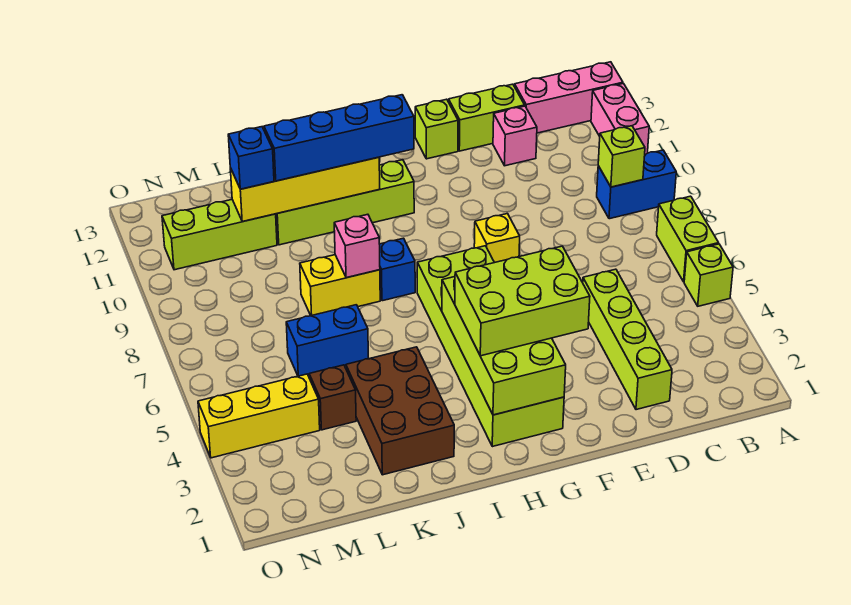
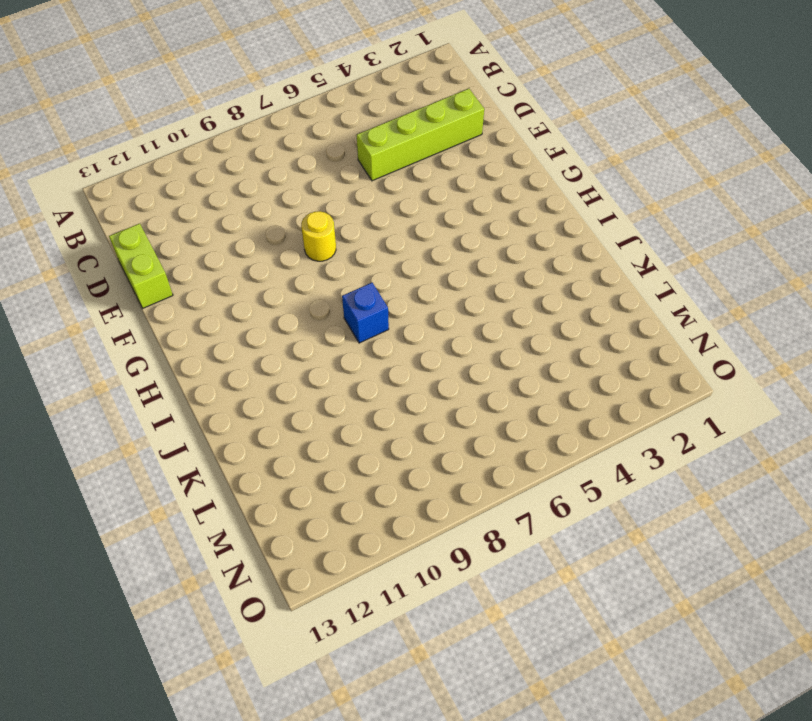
yellow 1x1 round brick [301,211,336,261] -> yellow 1x1 brick [474,214,520,263]
none -> lime 1x1 brick [684,244,733,306]
none -> lime 1x2 brick [657,196,719,282]
none -> blue 1x2 brick [597,150,676,219]

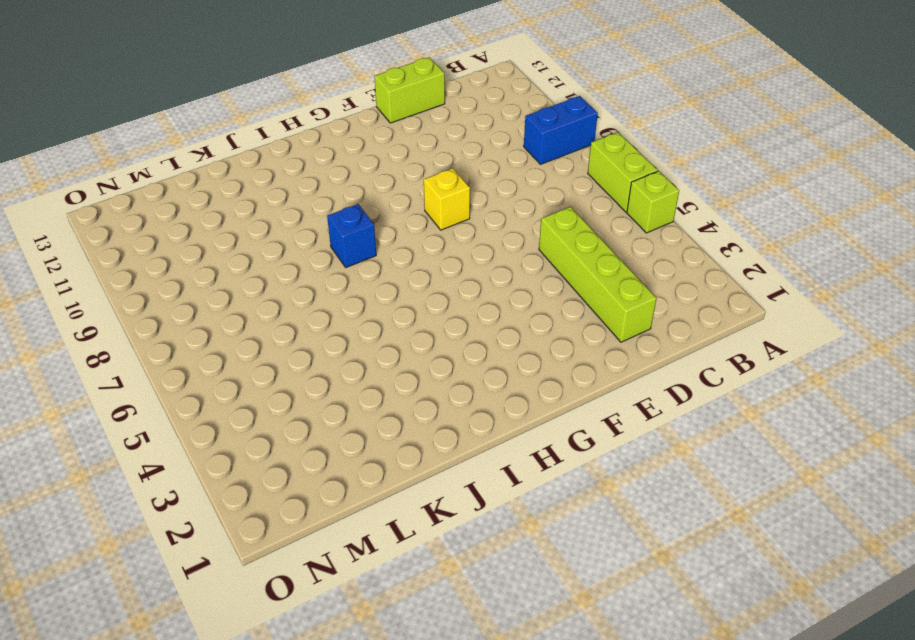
none -> pink 1x2 brick [591,84,649,154]
none -> pink 1x3 brick [515,62,623,133]
none -> pink 1x1 brick [493,106,537,166]

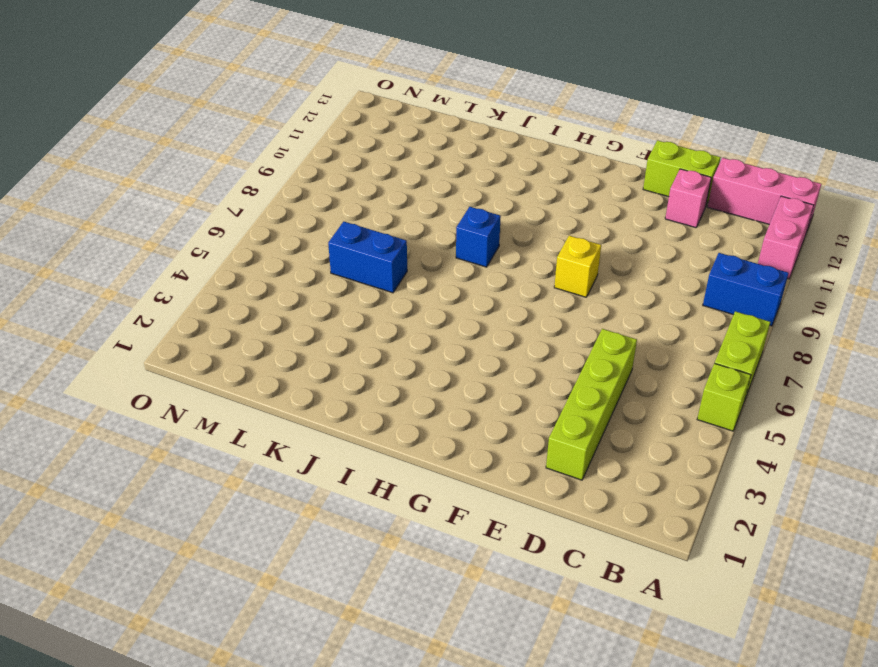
none -> lime 1x1 brick [415,99,458,159]
none -> lime 2x6 brick [417,246,564,447]
none -> lime 1x4 brick [276,160,414,245]

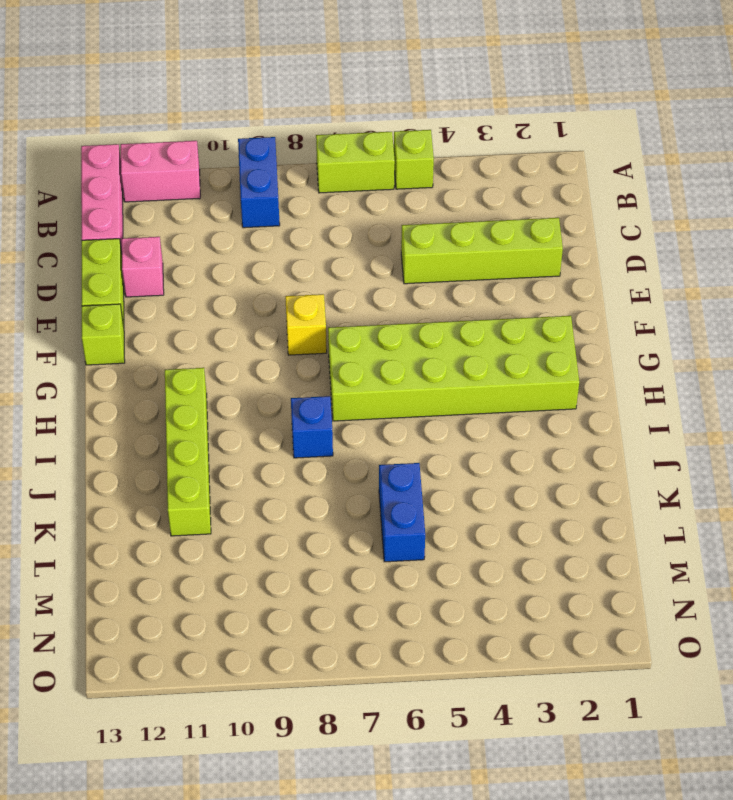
none -> brown 2x3 brick [346,347,454,475]
none -> yellow 1x2 brick [300,255,380,316]
none -> brown 1x1 brick [309,365,356,430]

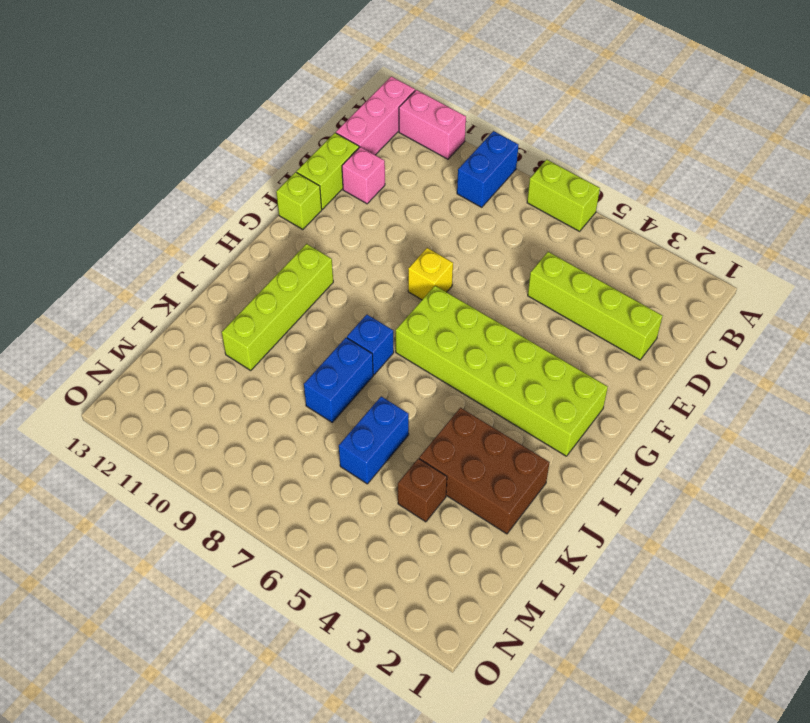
blue 1x2 brick [304,338,373,422] -> yellow 1x2 brick [300,255,380,316]
none -> lime 1x1 brick [684,244,733,306]
none -> lime 1x3 brick [162,200,277,270]
none -> yellow 1x3 brick [198,374,320,458]

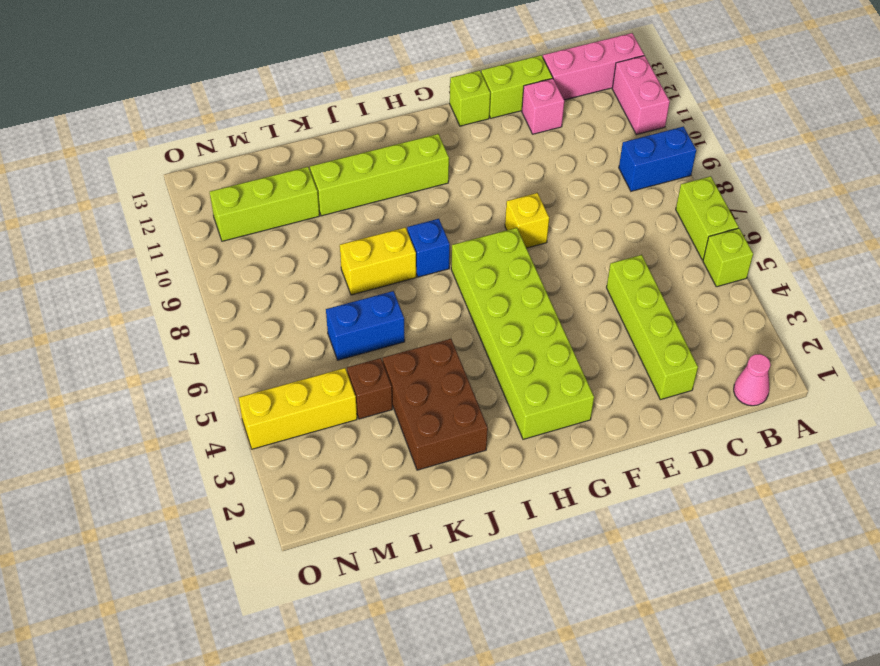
pink 1x1 cone [734,354,770,406] -> none
none -> lime 1x1 brick [598,126,645,187]
none -> lime 2x4 brick [442,277,566,415]
none -> yellow 1x4 brick [230,157,380,221]

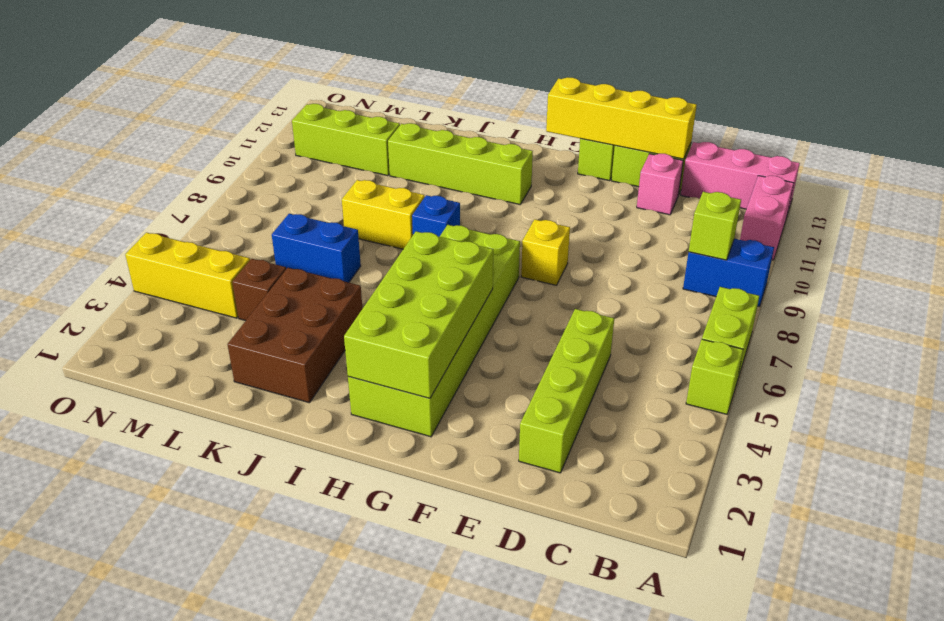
yellow 1x4 brick [546,77,697,159] -> yellow 1x4 brick moved to [230,157,380,221]
none -> pink 1x1 brick [334,214,380,278]
none -> lime 2x3 brick [455,246,590,356]
none -> blue 1x4 brick [264,95,414,181]

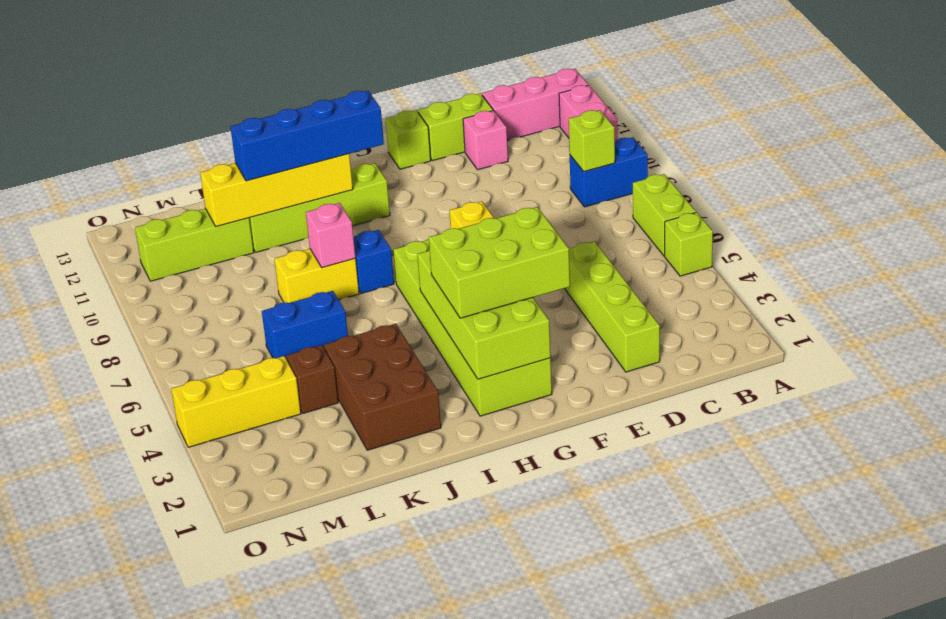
none -> blue 1x1 brick [228,127,274,189]

